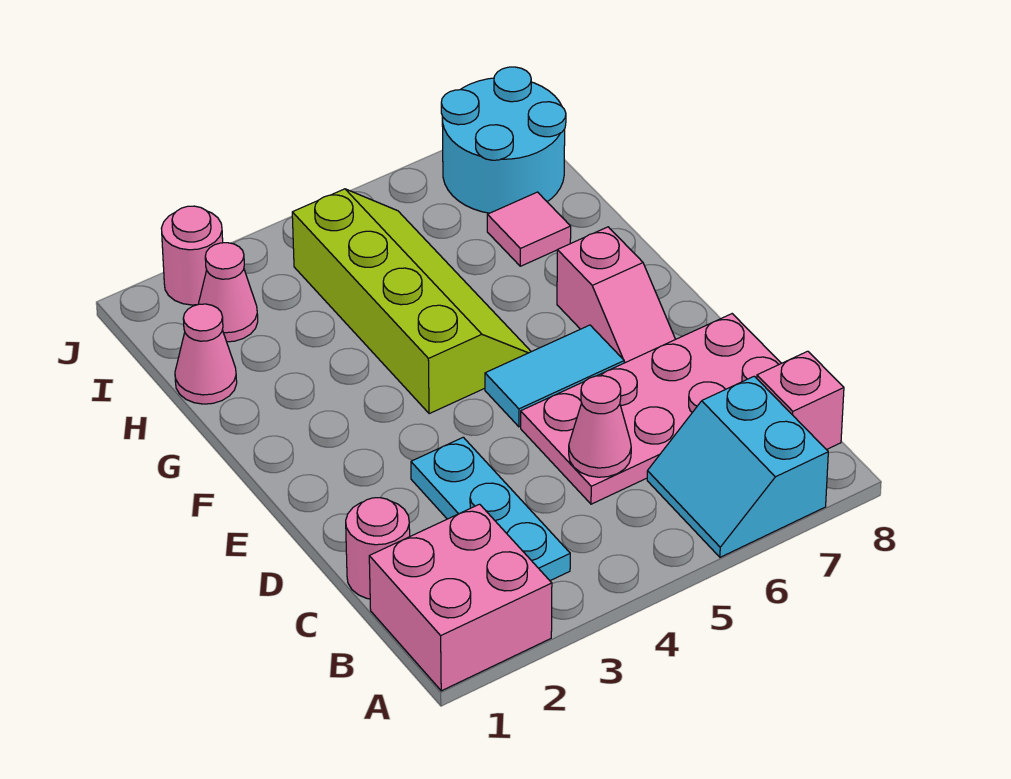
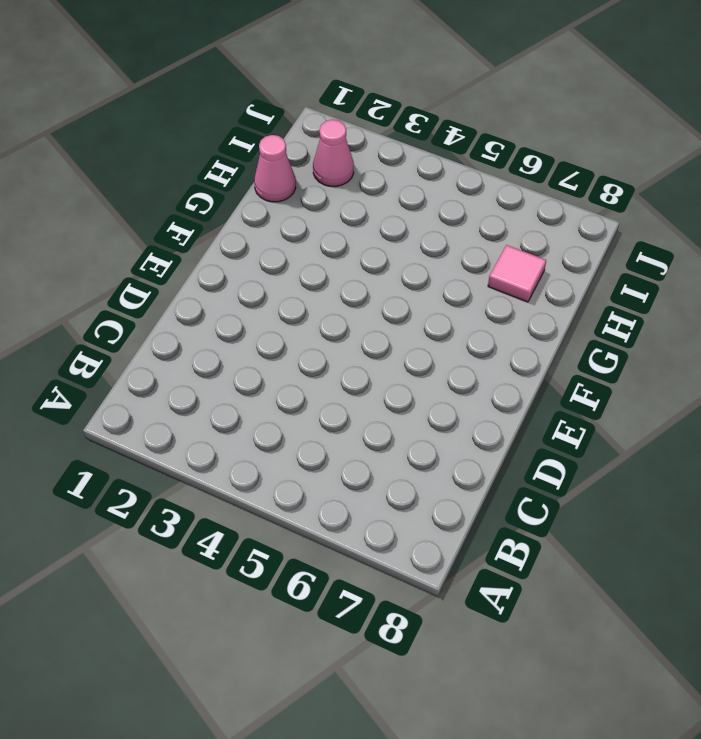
none -> pink 2x2 brick [369,504,552,691]
none -> cyan 2x2 slope [647,376,828,557]
none -> cyan 1x3 plate [411,437,570,581]

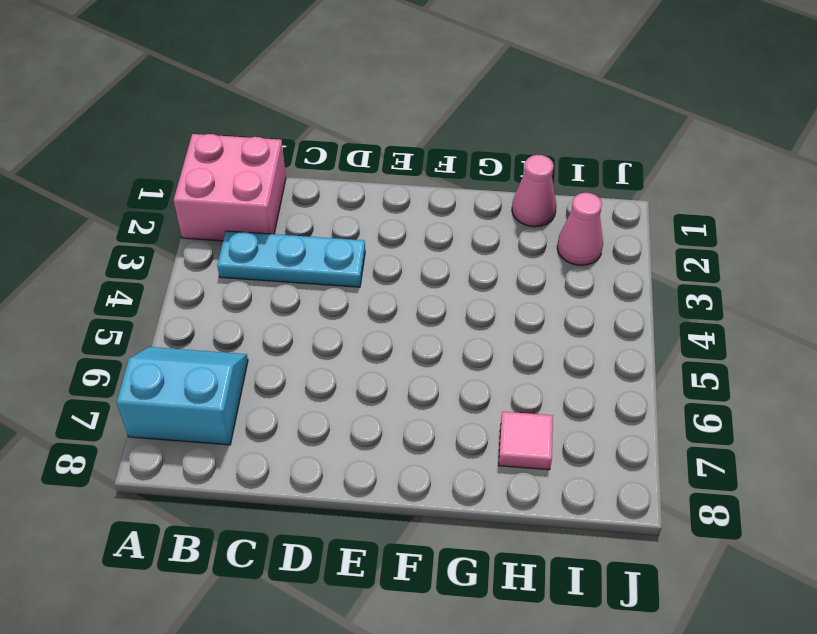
none -> pink 1x1 brick [757,351,844,450]
none -> pink 1x1 round brick [346,498,410,599]
none -> pink 2x4 plate [521,314,781,504]

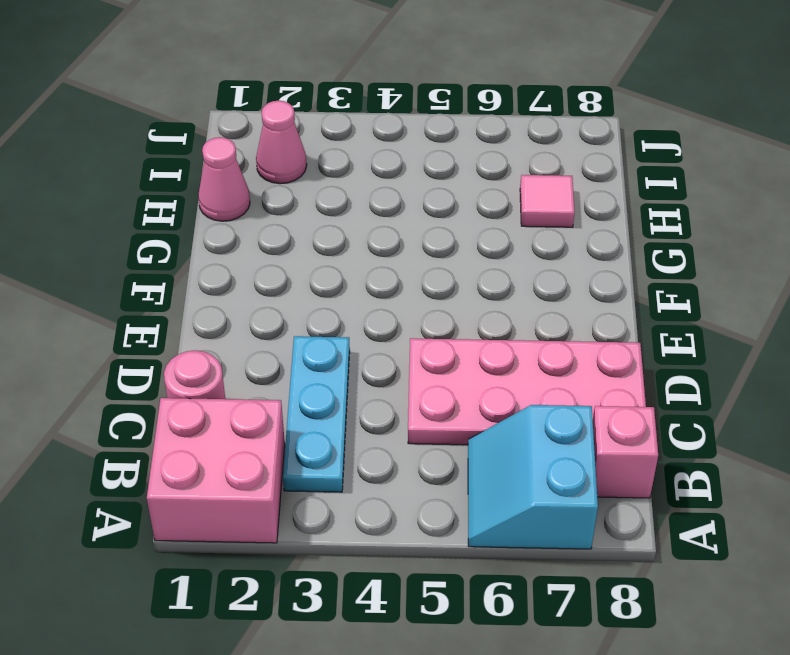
none -> cyan 1x2 tile [485,325,624,427]
none -> pink 1x2 slope [557,227,675,363]
none -> lime 2x4 slope [292,189,531,414]

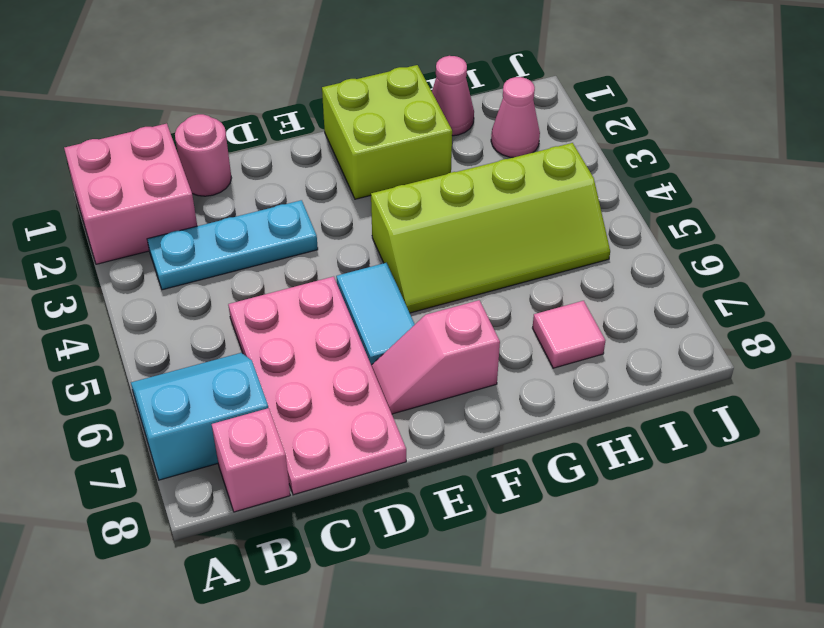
lime 2x2 brick [322,65,452,199] -> none
none -> cyan 2x2 round brick [441,67,566,213]
none -> pink 1x1 round brick [161,206,223,305]
none -> pink 1x1 cone [569,376,631,477]

